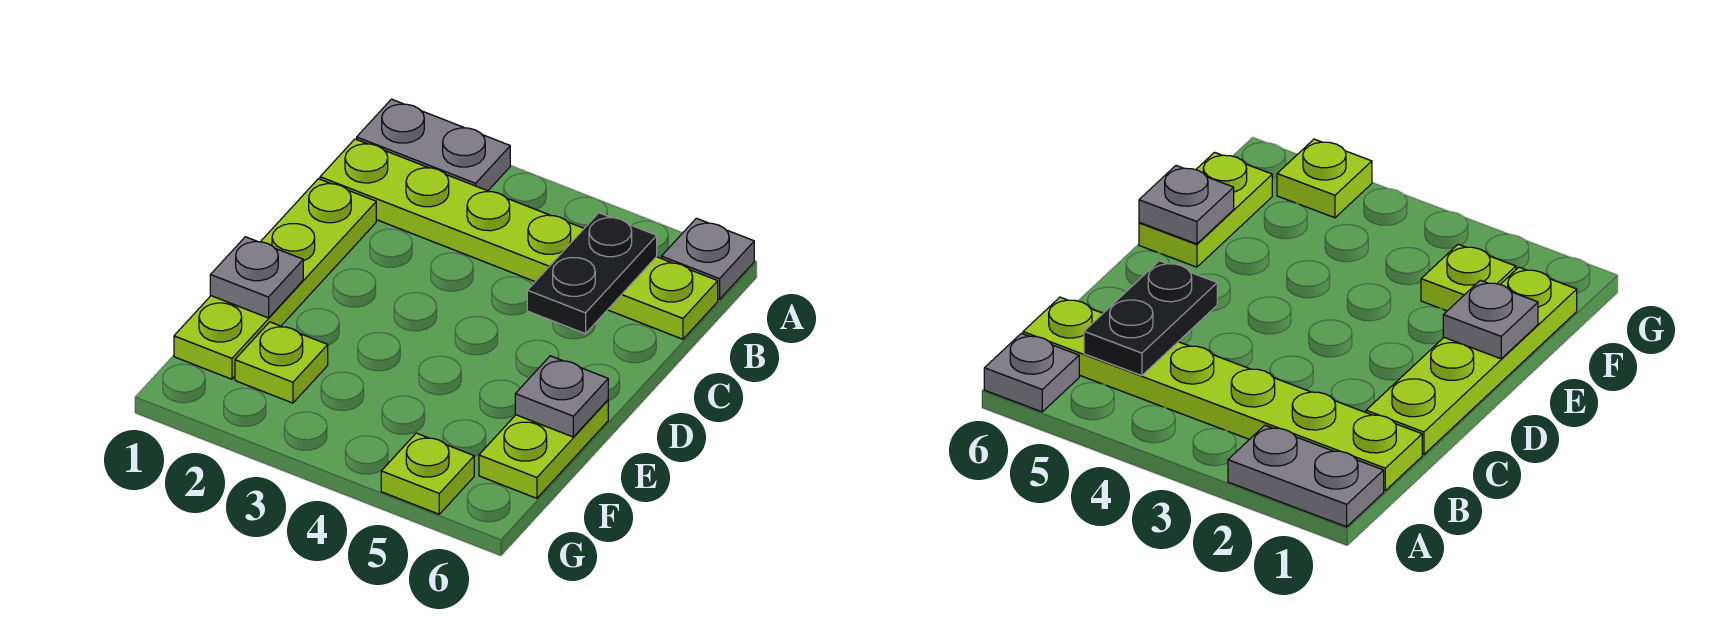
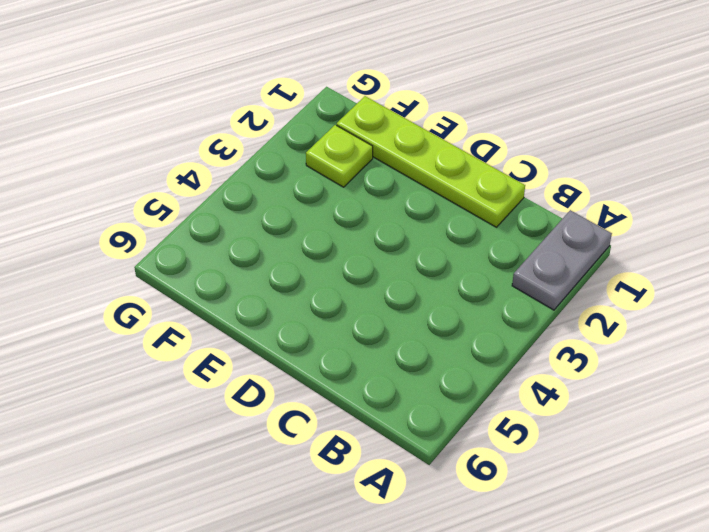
none -> grey 1x1 plate [662,218,754,300]
none -> lime 1x6 plate [320,139,718,339]

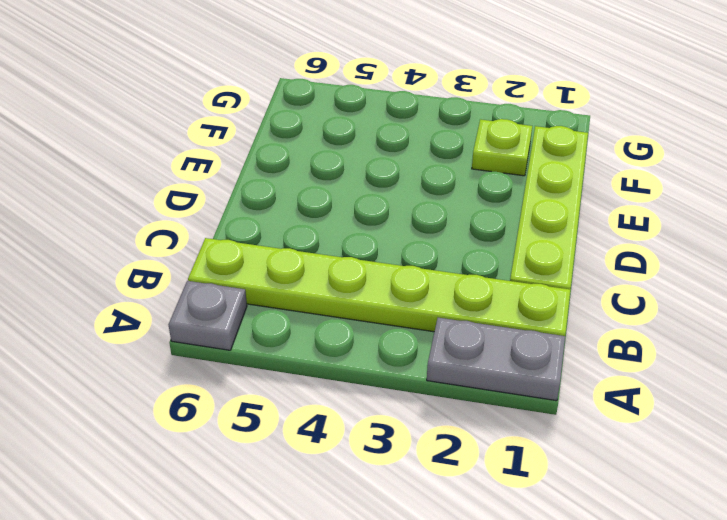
none -> lime 1x2 plate [479,400,608,498]
none -> lime 1x1 plate [381,433,474,514]

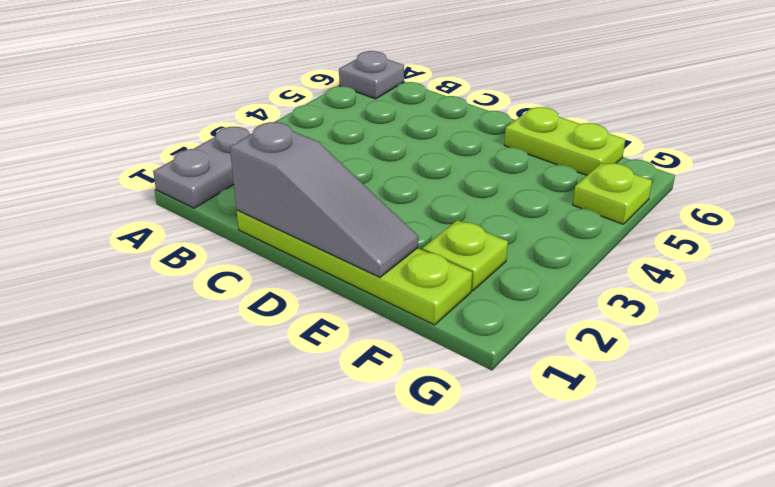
grey 1x3 slope [230,122,418,277] -> grey 1x1 plate [210,237,303,318]
none -> lime 1x6 plate [320,139,718,339]
none -> black 1x2 plate [527,213,657,334]

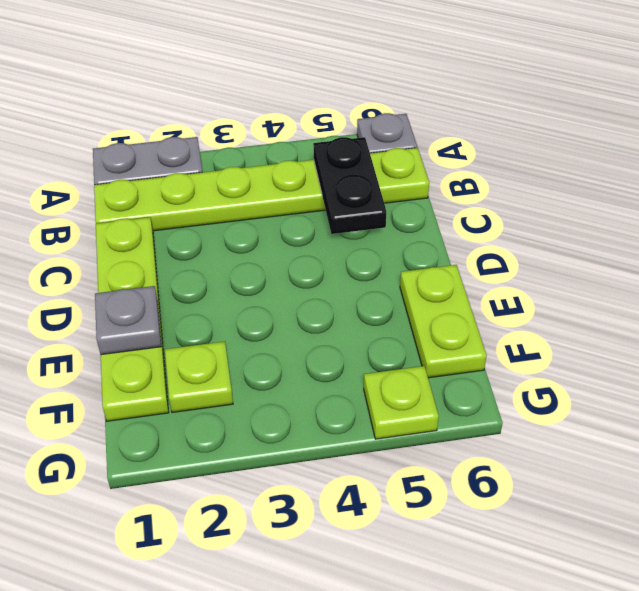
none -> grey 1x1 plate [515,356,608,437]

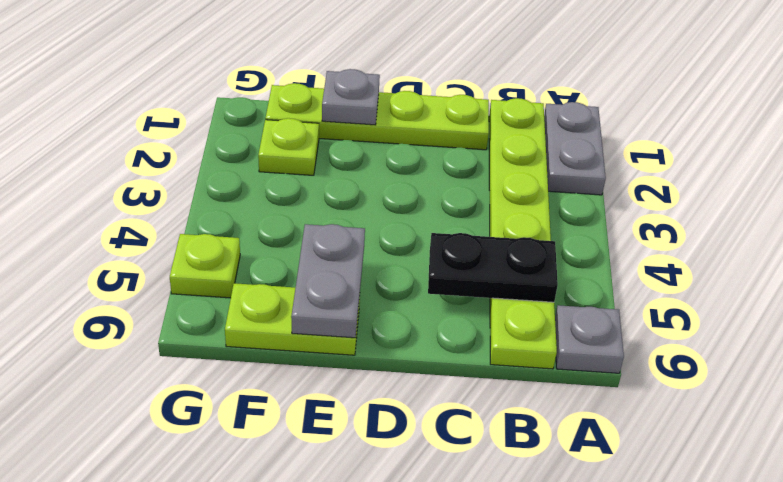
grey 1x2 plate [291,224,365,338] -> grey 1x1 plate [515,356,608,437]

